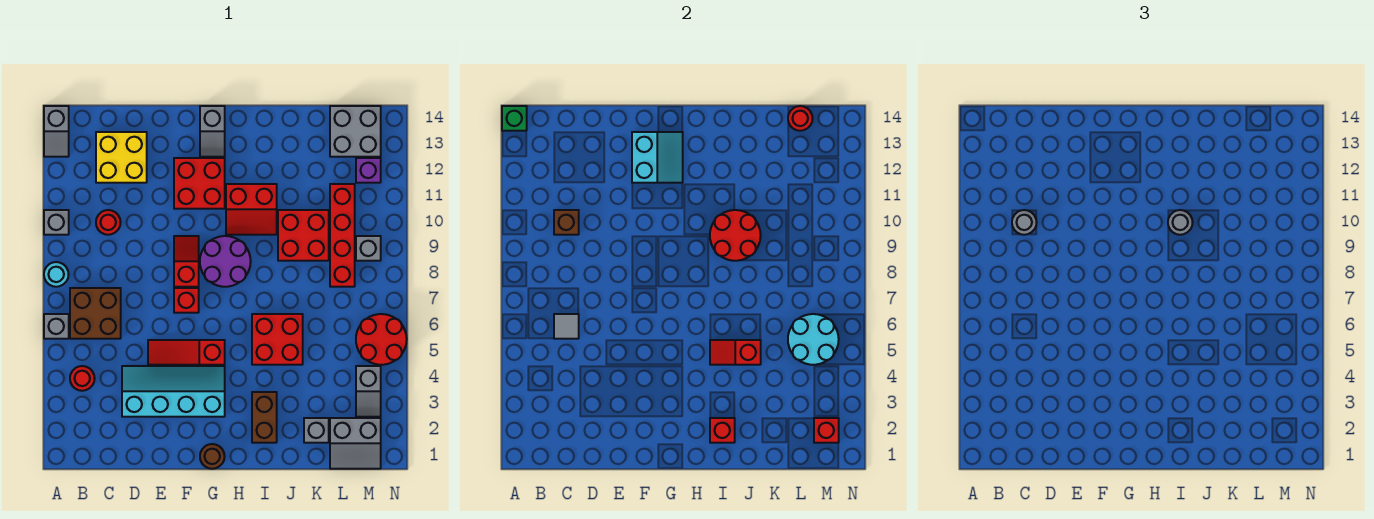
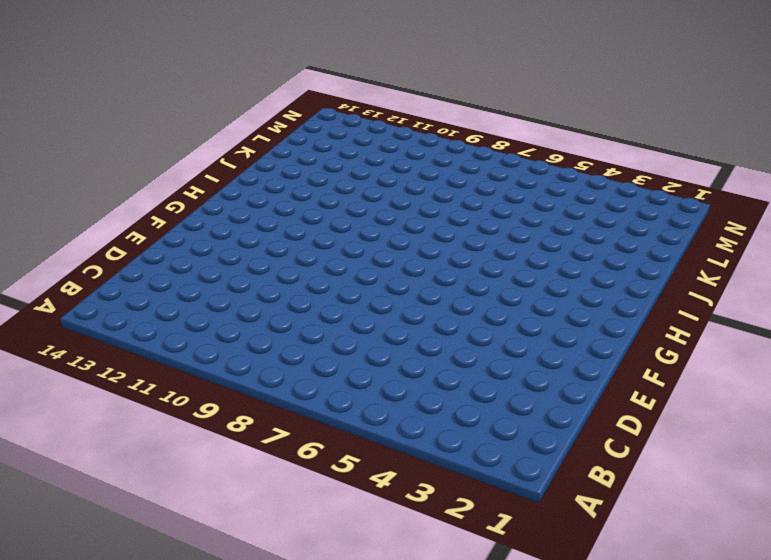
none -> grey 1x1 brick [44,314,69,339]
none -> cyan 1x1 round brick [44,262,69,287]
none -> grey 1x1 brick [44,210,69,235]
none -> grey 1x2 slope [44,106,69,157]

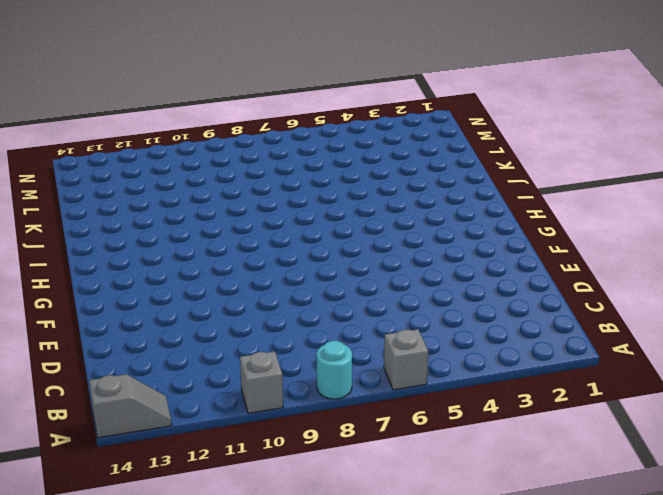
none -> red 1x1 round brick [70,366,95,391]
none -> brown 2x2 brick [70,288,121,339]
none -> red 1x1 round brick [96,210,121,235]
none -> yellow 2x2 brick [96,132,147,183]

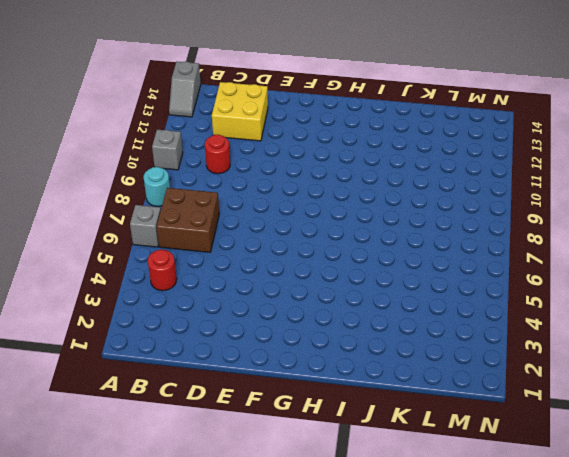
none -> cyan 2x4 slope [122,366,225,417]
none -> red 1x3 slope [148,340,225,365]
none -> red 1x1 brick [174,288,199,313]
none -> red 1x2 slope [174,236,199,287]

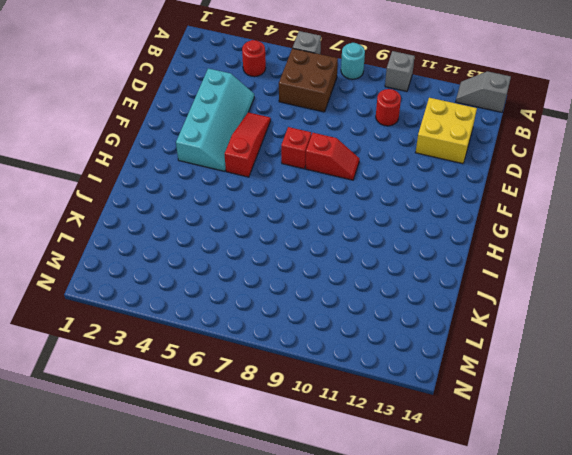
none -> red 2x2 brick [174,158,225,209]
none -> brown 1x1 round brick [200,444,225,469]
none -> purple 2x2 round brick [200,236,251,287]
none -> grey 1x2 slope [200,106,225,157]

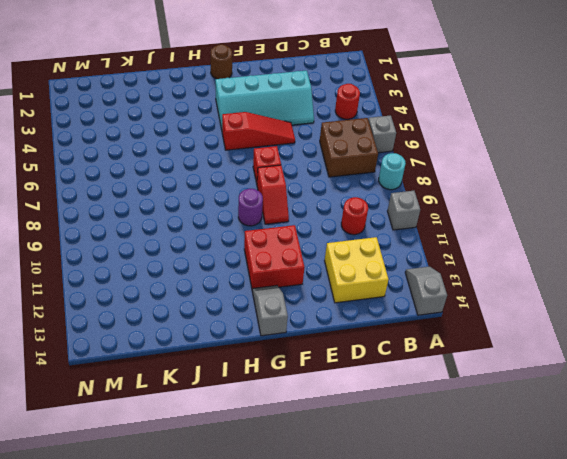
purple 1x1 round brick [238,189,263,226] -> purple 2x2 round brick [200,236,251,287]
none -> red 2x2 slope [226,184,277,235]
none -> brown 1x2 brick [252,392,277,443]
none -> red 2x2 brick [252,314,303,365]
none -> red 2x2 brick [278,210,329,261]

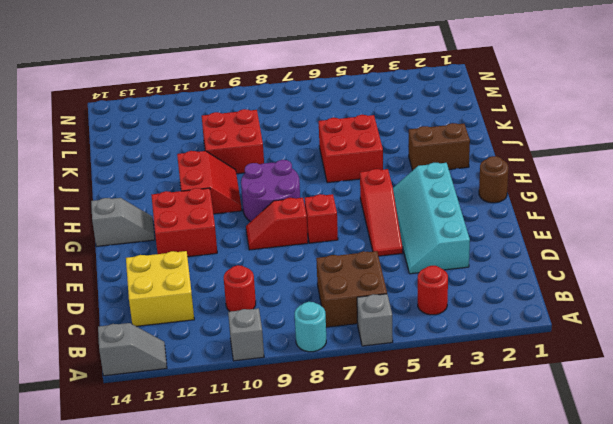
none -> grey 1x1 brick [304,418,329,443]
none -> grey 2x2 slope [330,418,381,469]
none -> red 1x4 brick [330,184,355,287]
none -> grey 2x2 brick [330,106,381,157]

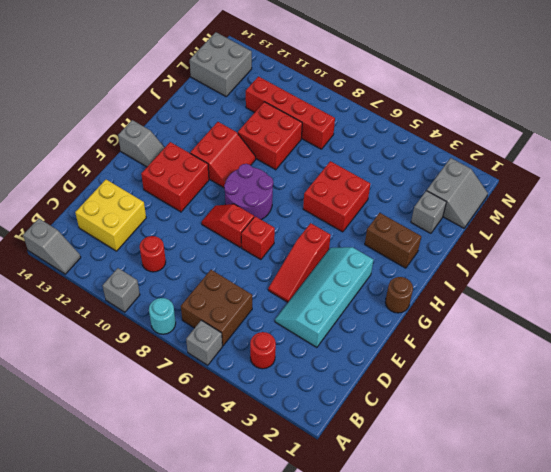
none -> grey 1x2 slope [356,366,381,417]
none -> red 2x2 round brick [356,314,407,365]
none -> grey 1x1 brick [356,236,381,261]
none -> purple 1x1 brick [356,158,381,183]

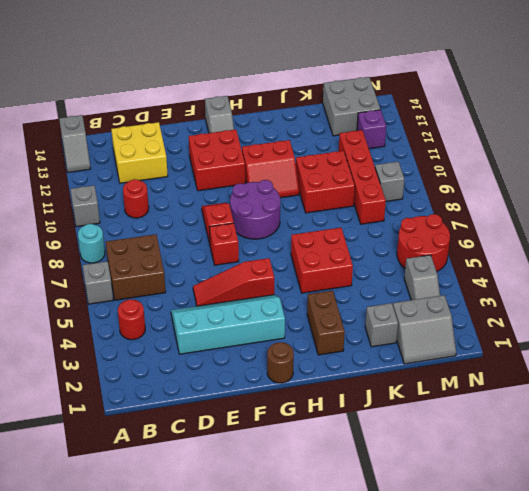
none -> green 1x1 brick [502,106,527,131]
none -> grey 1x1 tile [554,314,579,339]
none -> brown 1x1 brick [554,210,579,235]
none -> cyan 2x2 slope [632,132,683,183]

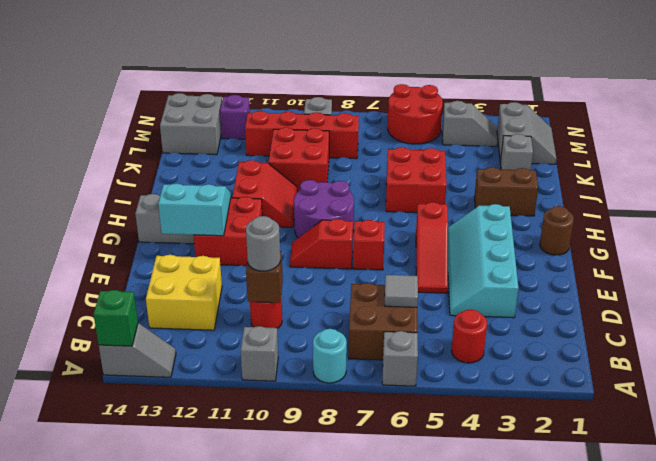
none -> red 1x1 brick [710,418,735,443]
none -> red 1x2 slope [710,340,761,365]
none -> red 2x2 round brick [710,210,761,261]
none -> cyan 2x2 round brick [788,314,839,365]

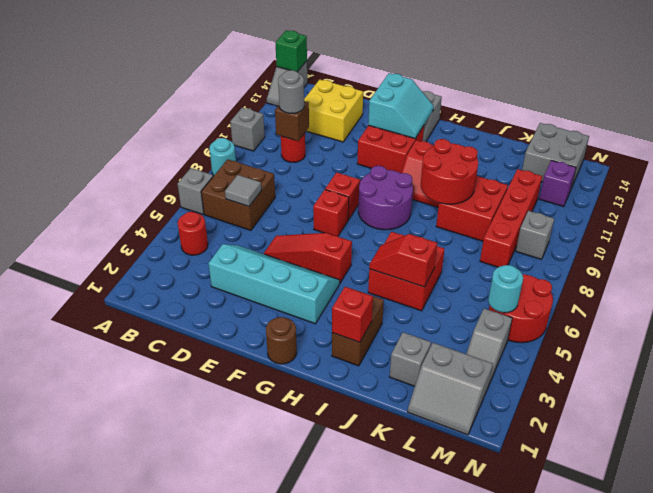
cyan 1x1 round brick [488,265,523,313] -> cyan 2x2 round brick [788,314,839,365]
none -> red 1x1 round brick [788,106,813,131]
none -> red 1x1 brick [814,418,839,443]
none -> grey 1x1 round brick [1168,210,1193,235]

